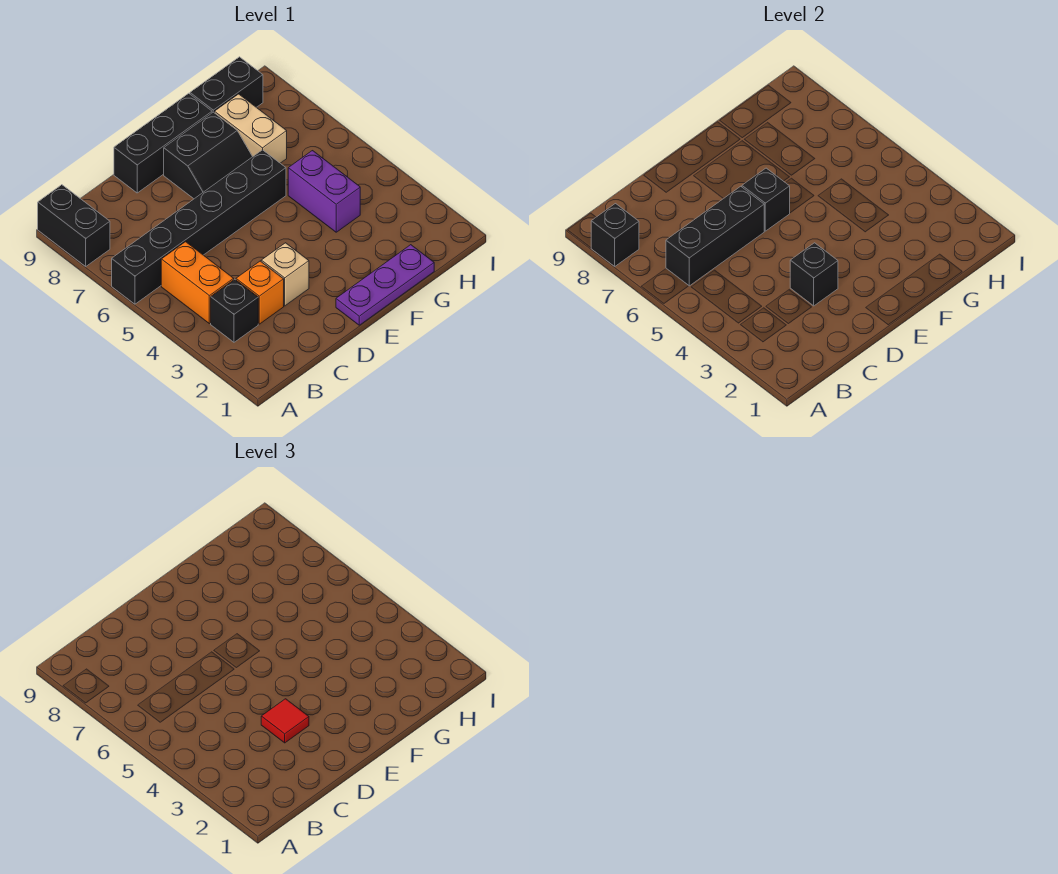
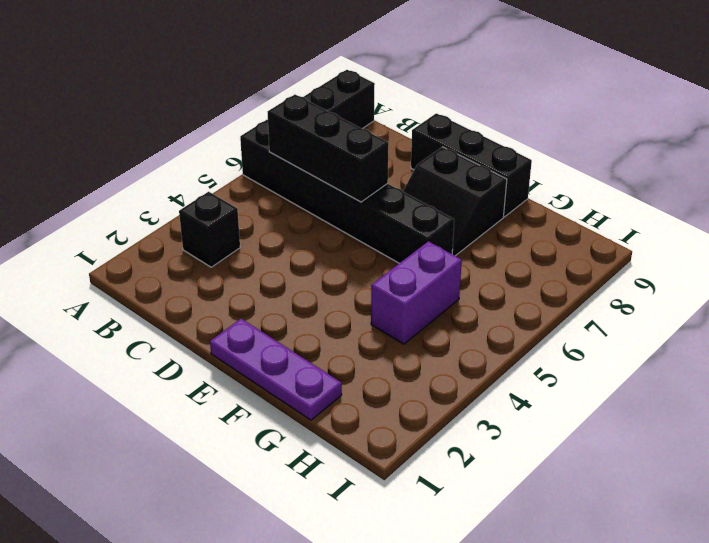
none -> orange 1x2 brick [161,242,234,324]
none -> orange 1x1 brick [236,261,284,324]
none -> tan 1x1 brick [261,243,309,306]

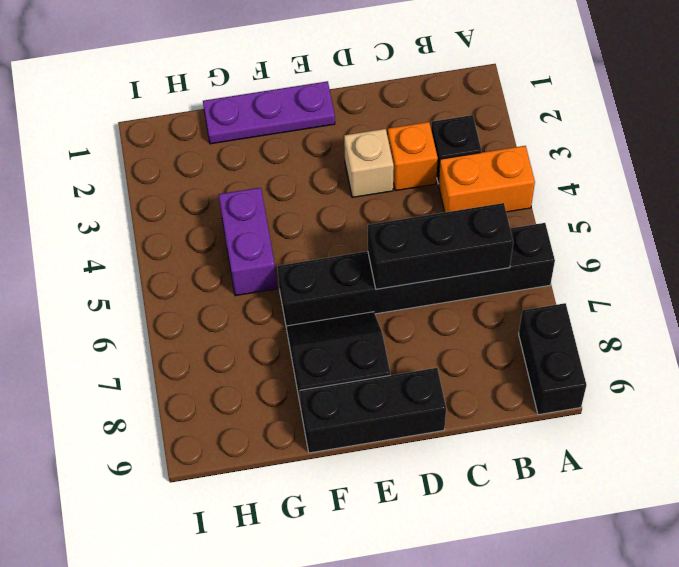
orange 1x2 brick [439,146,535,212] -> orange 1x2 brick turned to [161,242,234,324]
none -> tan 1x2 brick [215,94,287,163]
none -> black 1x2 brick [190,57,263,113]
none -> black 1x1 brick [591,204,639,266]

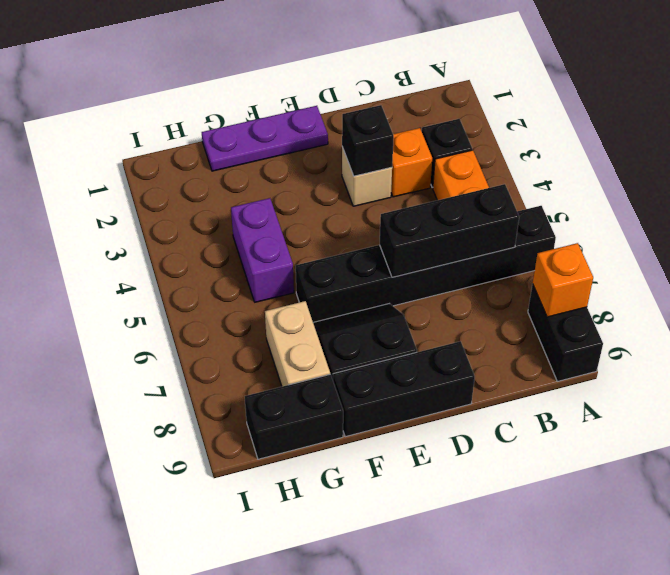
orange 1x1 brick [533,243,593,317] -> black 1x1 brick [591,204,639,266]
none -> black 1x1 brick [742,168,790,231]
none -> red 1x1 tile [261,699,309,743]

